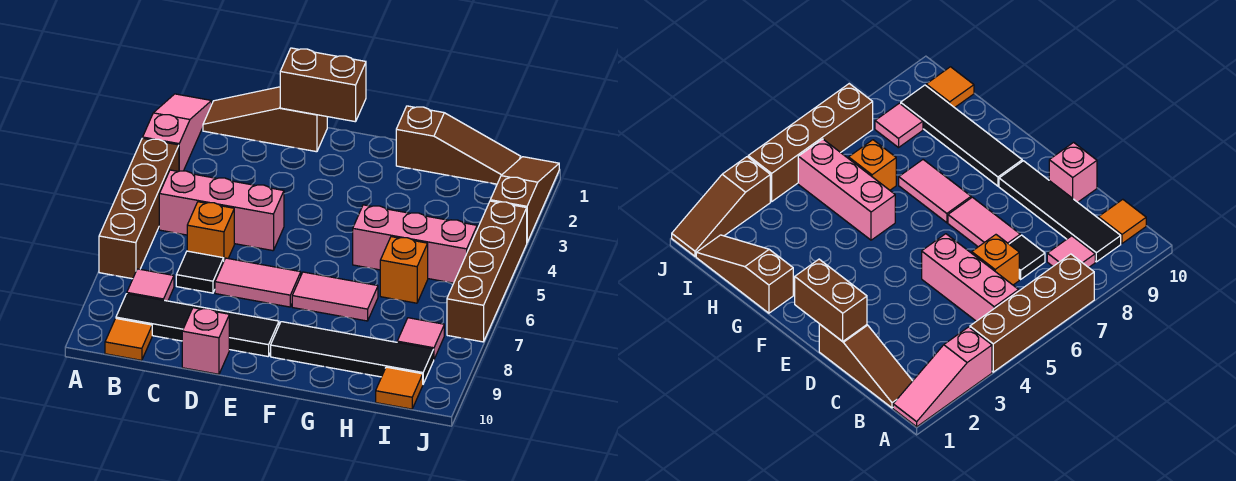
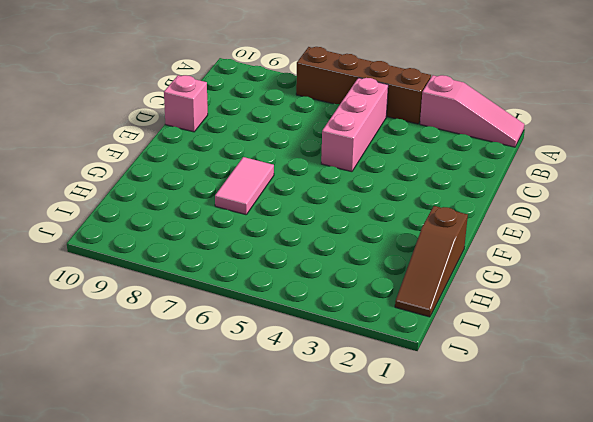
none -> brown 1x3 slope [203,87,327,152]
none -> pink 1x1 tile [127,269,174,301]
none -> black 1x4 tile [116,294,279,357]

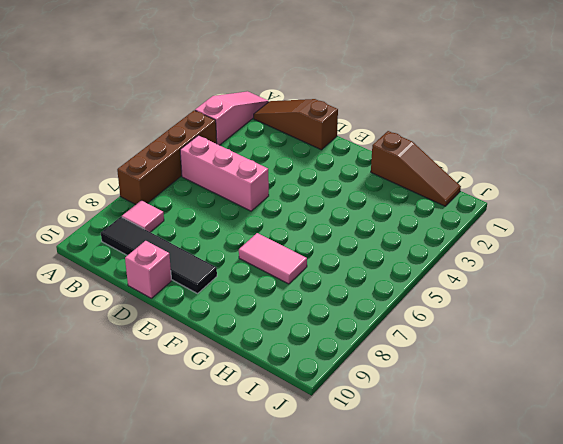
none -> orange 1x1 tile [105,319,152,360]
none -> orange 1x1 brick [187,202,234,260]
none -> black 1x1 tile [176,251,224,293]

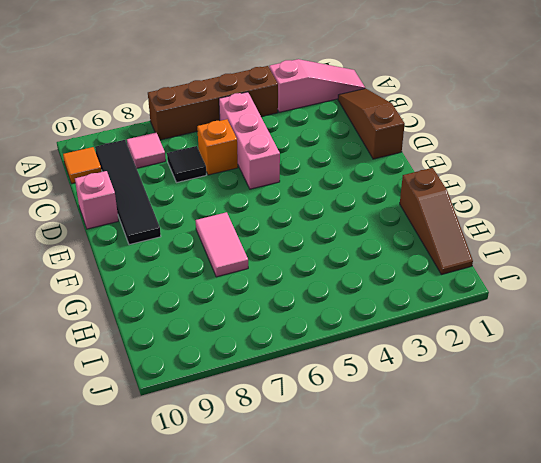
none -> pink 1x2 tile [215,258,301,307]
none -> black 1x4 tile [271,322,434,384]
none -> pink 1x3 brick [353,205,477,283]

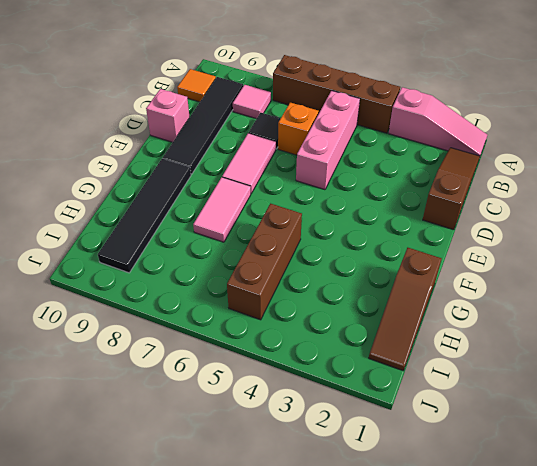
brown 1x3 brick [227,204,302,320] -> pink 1x3 brick [353,205,477,283]
none -> orange 1x1 brick [380,237,428,303]
none -> pink 1x1 tile [397,318,444,359]
none -> orange 1x1 tile [376,367,423,409]

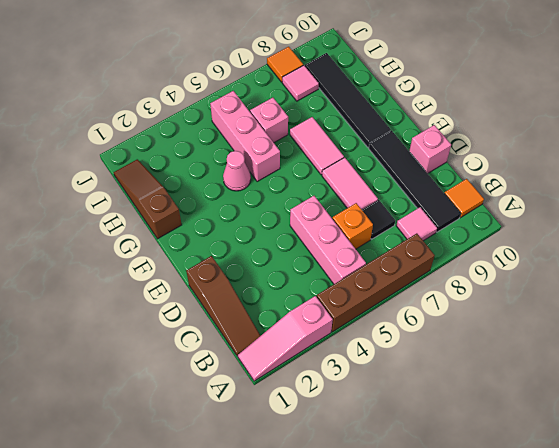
pink 1x1 cone [223,151,251,191] -> none
pink 1x1 brick [250,98,288,143] -> orange 1x1 brick [380,237,428,303]
orange 1x1 tile [267,47,303,82] -> orange 1x1 tile moved to [376,367,423,409]
none -> brown 1x3 slope [490,157,559,242]
none -> brown 1x4 brick [447,201,527,342]
none -> brown 1x2 brick [280,48,366,122]

